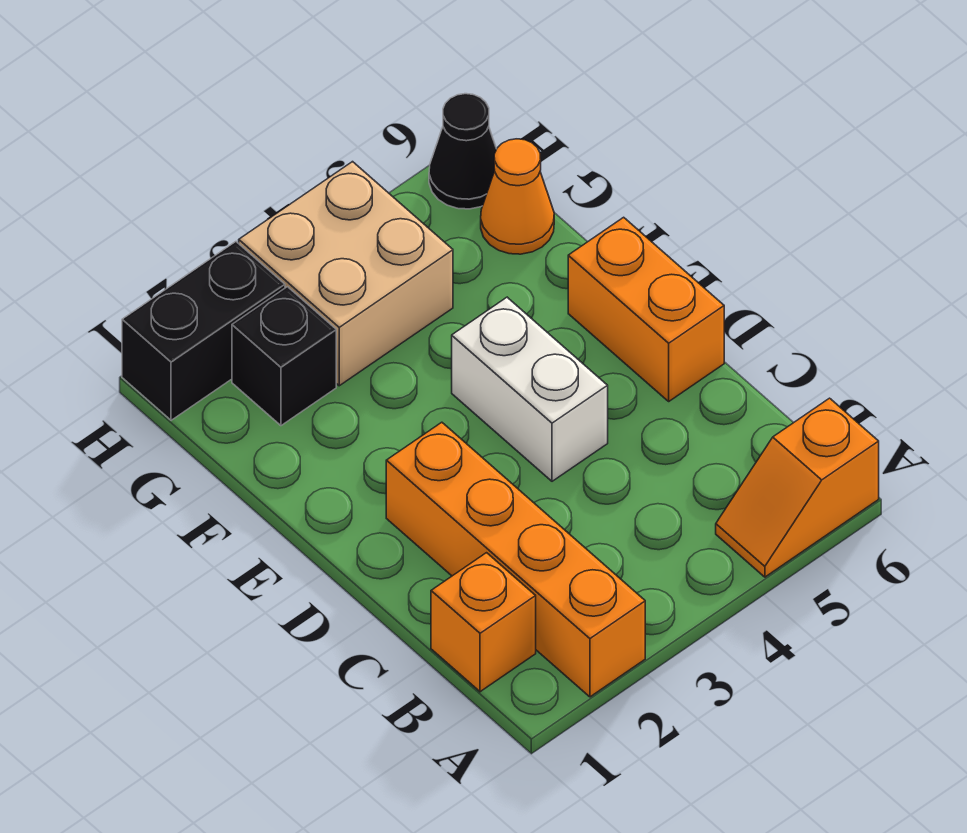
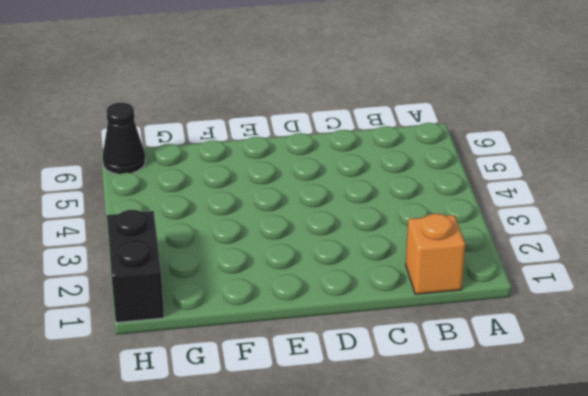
none -> orange 1x4 brick [386,422,645,697]
none -> orange 1x2 slope [716,398,879,577]

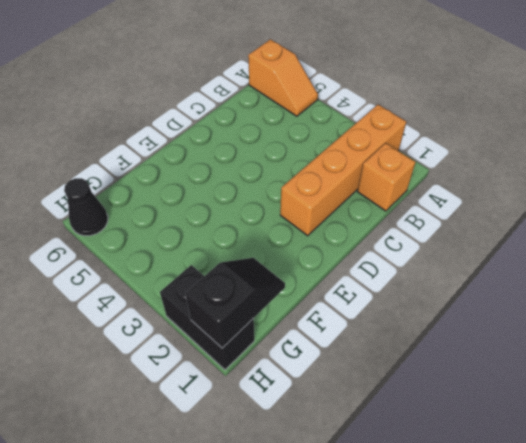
black 1x2 slope [185,258,285,348] -> none
none -> white 1x2 brick [452,297,608,481]
none -> orange 1x2 brick [568,217,724,401]

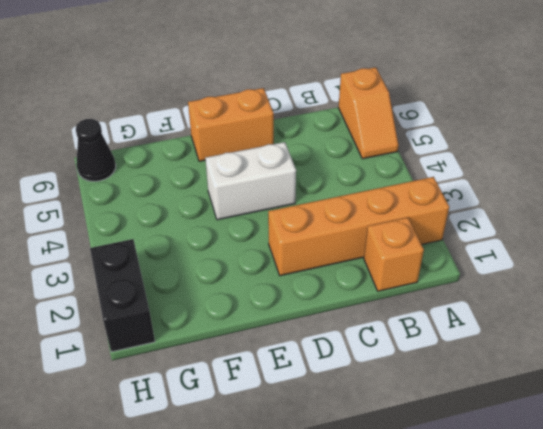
none -> black 1x1 brick [232,287,336,426]
none -> tan 2x2 brick [239,162,453,386]

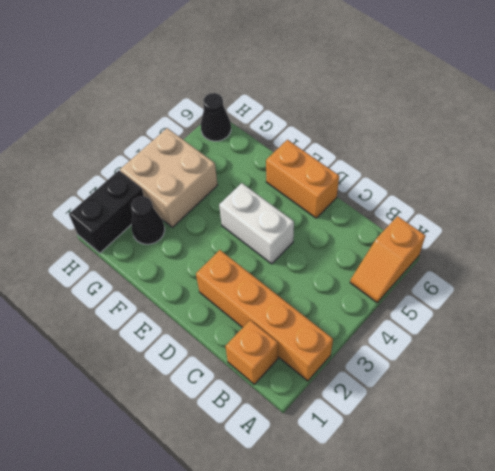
black 1x1 cone [131,196,165,244] -> black 1x1 brick [232,287,336,426]
none -> orange 1x1 cone [481,139,554,254]

